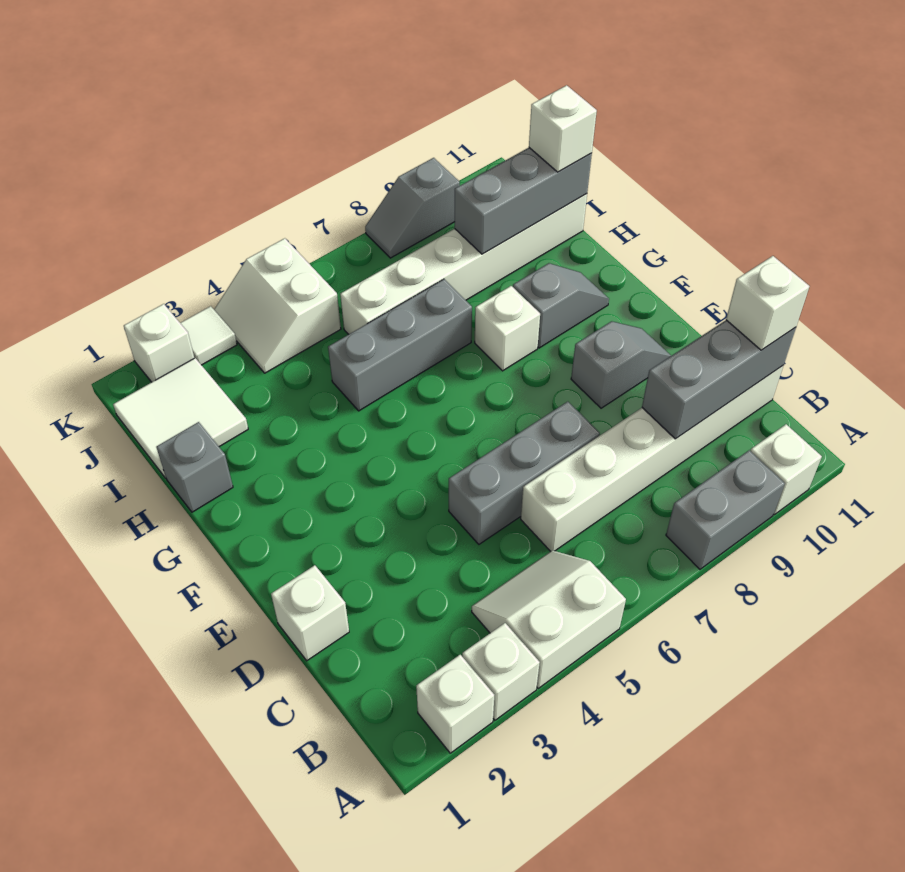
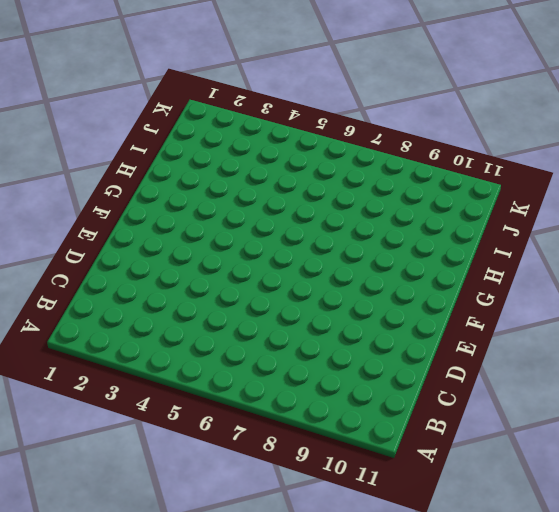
none -> white 1x1 brick [416,655,494,753]
none -> white 1x1 brick [462,623,540,720]
none -> white 2x2 slope [472,550,626,688]

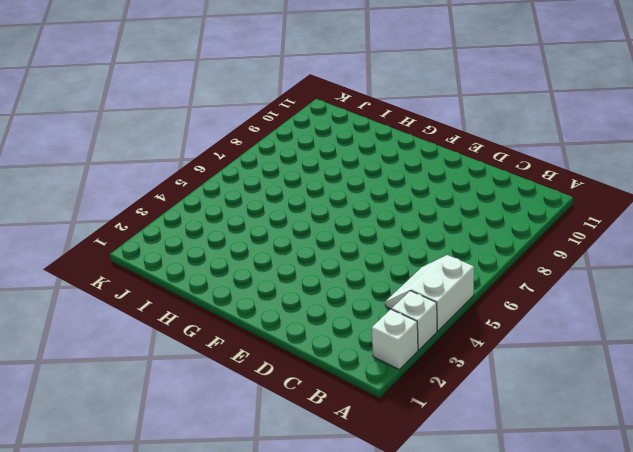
none -> grey 1x2 brick [666,450,785,569]
none -> white 1x1 brick [750,424,822,515]
none -> white 1x6 brick [521,366,783,551]

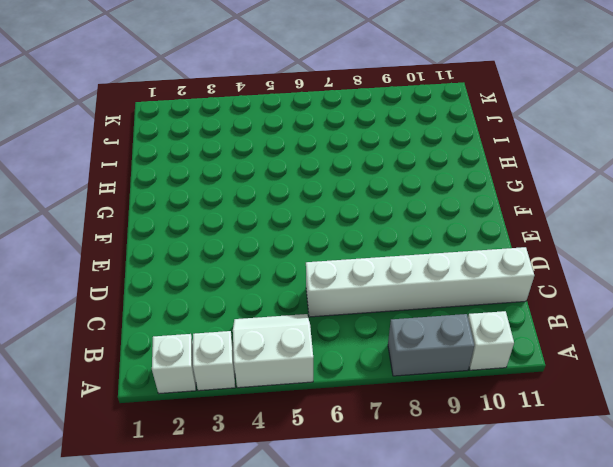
none -> white 1x1 brick [271,565,349,661]
none -> grey 1x3 brick [449,402,600,544]
none -> grey 1x2 slope [571,321,671,408]

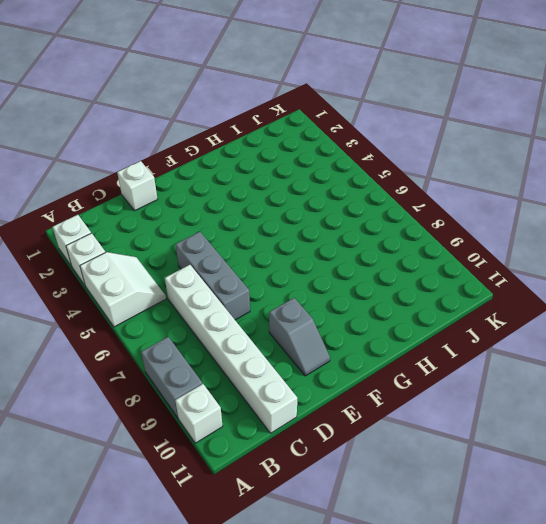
none -> white 1x1 brick [475,286,540,371]
none -> grey 1x2 slope [513,263,609,348]
none -> grey 1x1 brick [157,422,233,512]

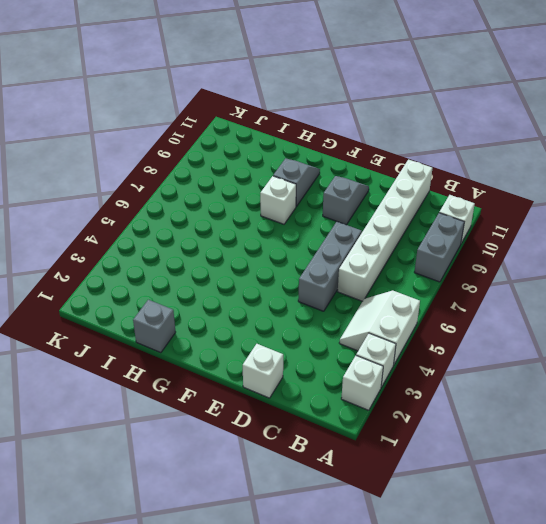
none -> grey 1x3 brick [328,279,472,411]
none -> white 2x2 tile [113,358,248,478]
none -> white 1x6 brick [340,194,587,334]

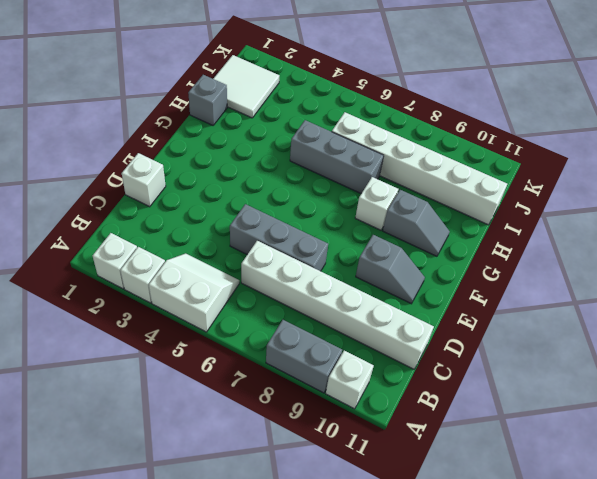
none -> white 2x2 slope [214,238,341,373]
none -> white 1x1 brick [124,304,194,382]
none -> white 1x1 tile [181,306,237,365]

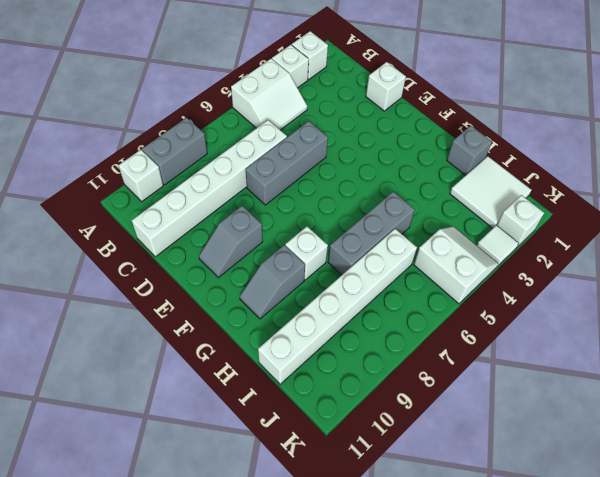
none -> grey 1x2 slope [365,158,460,258]
none -> grey 1x3 brick [642,320,796,439]
none -> grey 1x3 brick [454,148,592,254]

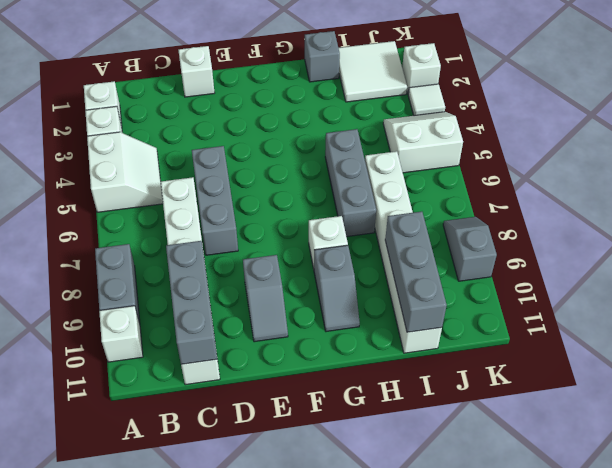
none -> white 1x1 brick [726,256,809,350]
none -> white 1x1 brick [529,85,597,172]

